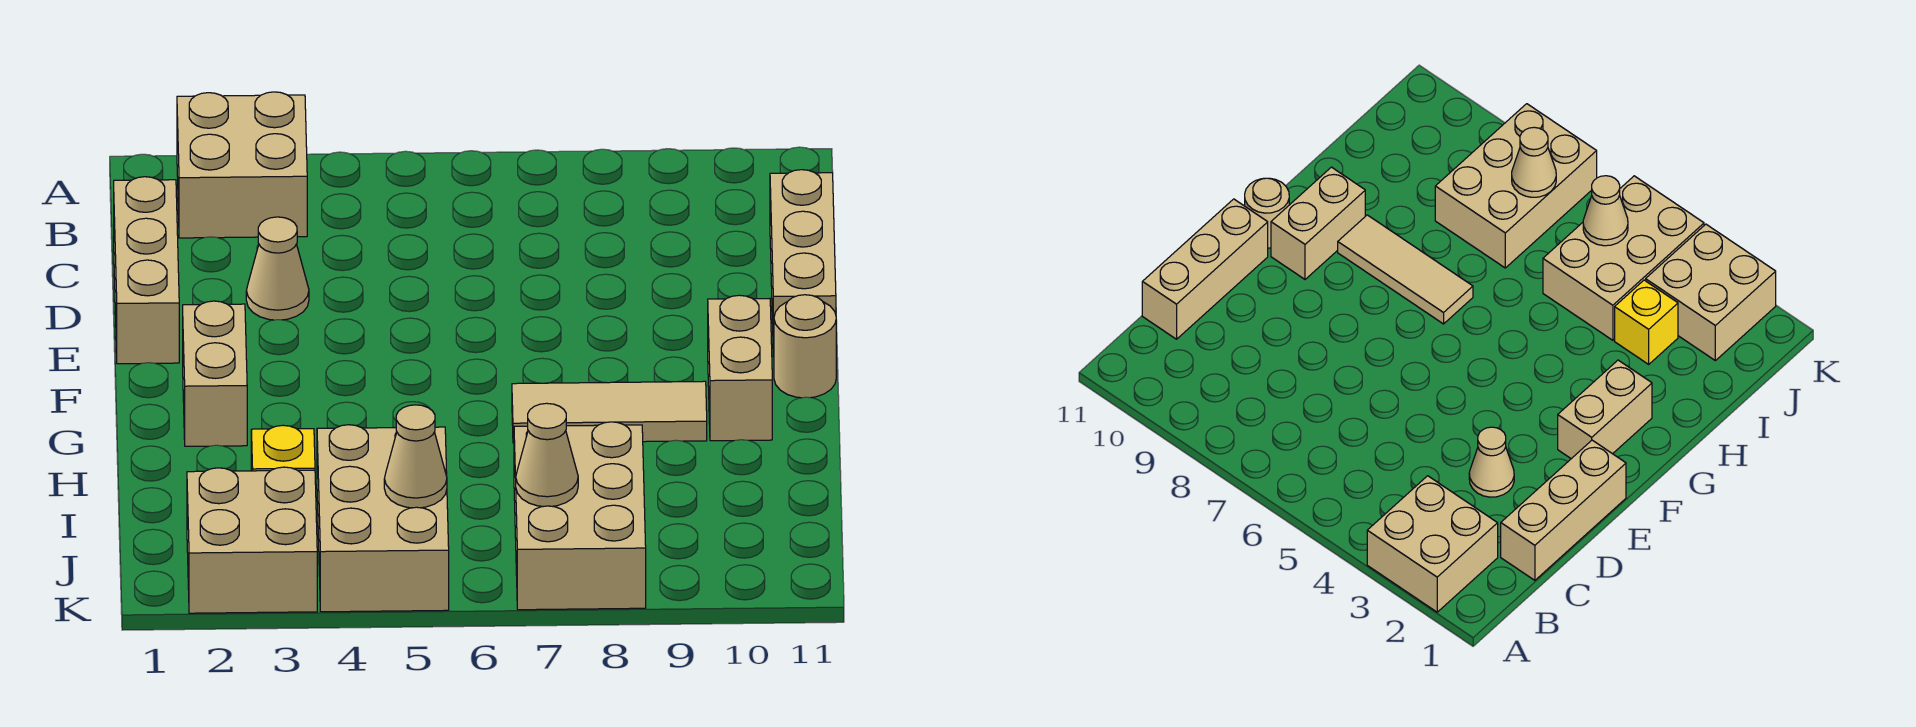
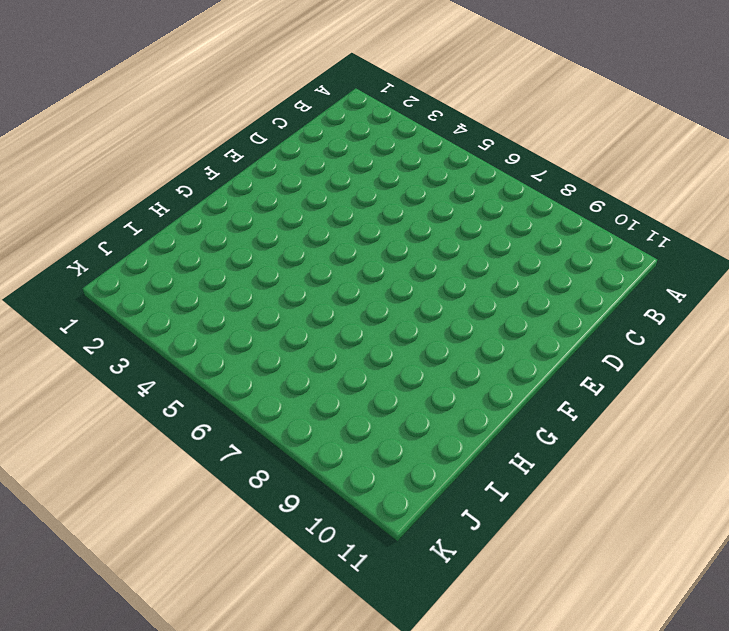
none -> tan 2x2 brick [177,92,307,238]
none -> tan 1x3 brick [114,177,179,364]
none -> tan 1x3 brick [770,170,836,356]

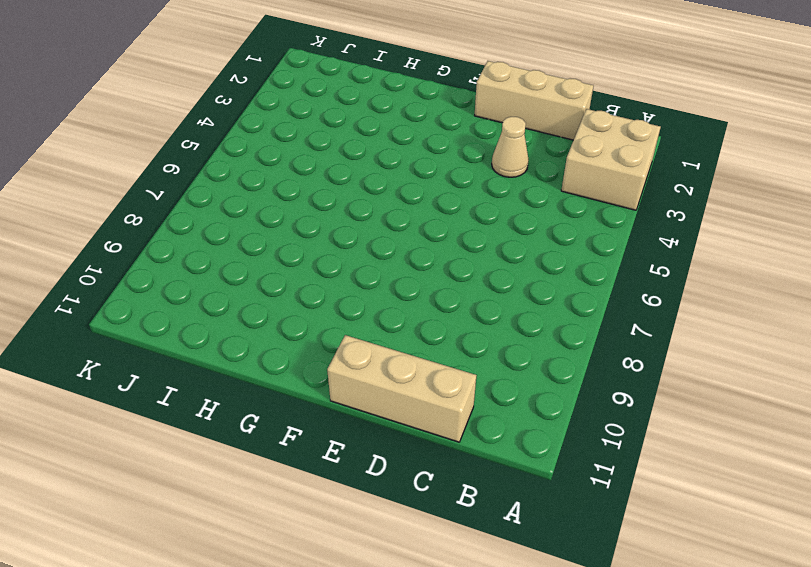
none -> tan 1x2 brick [183,301,247,446]
none -> tan 1x2 brick [708,295,772,441]
none -> tan 1x1 round brick [774,295,836,398]

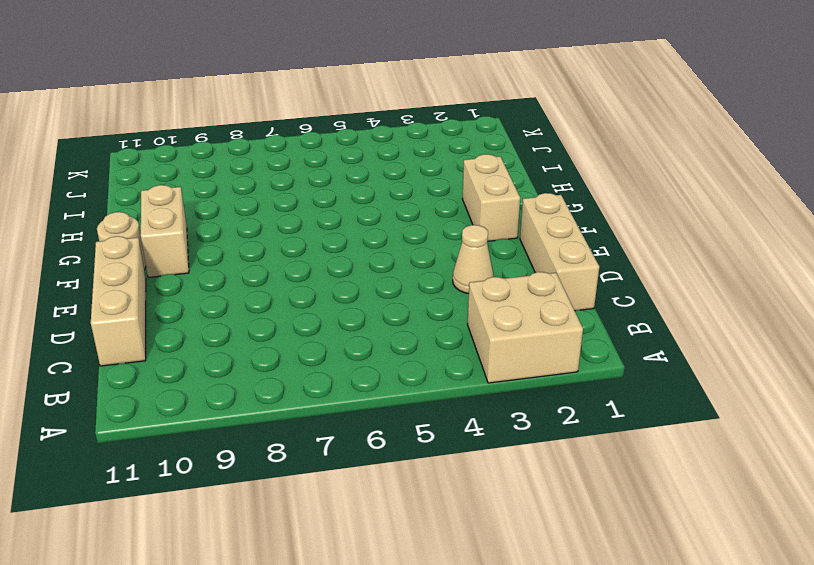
none -> tan 1x3 tile [512,381,707,443]
none -> yellow 1x1 brick [251,425,315,471]
none -> tan 2x3 brick [317,425,449,612]

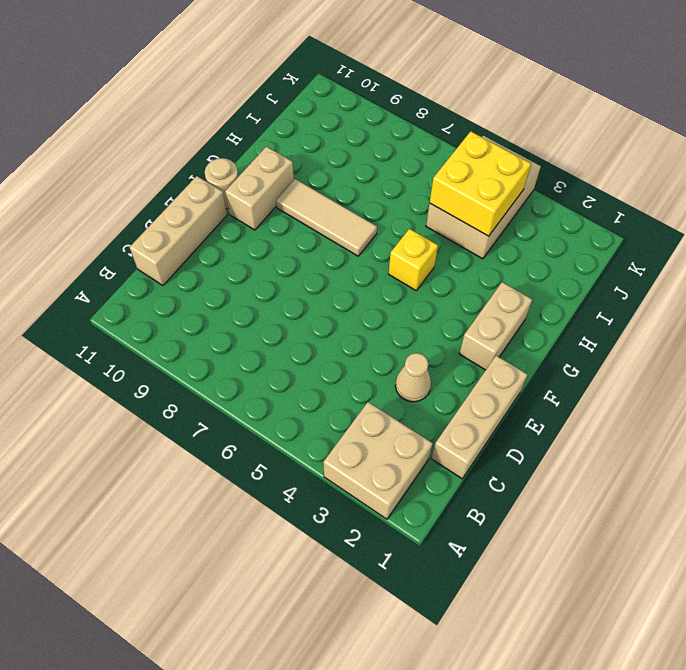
yellow 1x1 brick [389,229,438,290] -> yellow 1x1 brick moved to [251,425,315,471]
yellow 2x2 brick [430,131,531,236] -> tan 1x1 cone [384,405,447,508]
none -> tan 2x3 brick [514,422,646,610]
none -> tan 2x2 brick [187,467,317,613]
none -> tan 1x1 cone [516,403,578,506]

